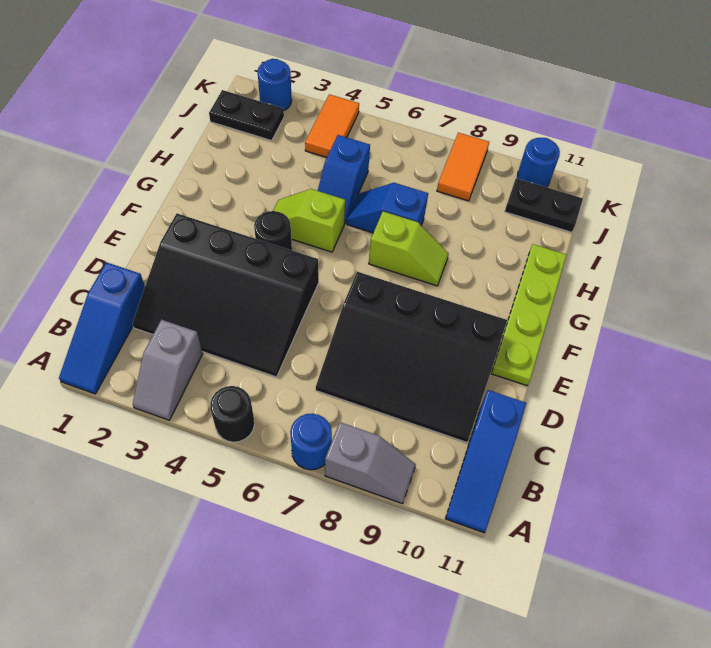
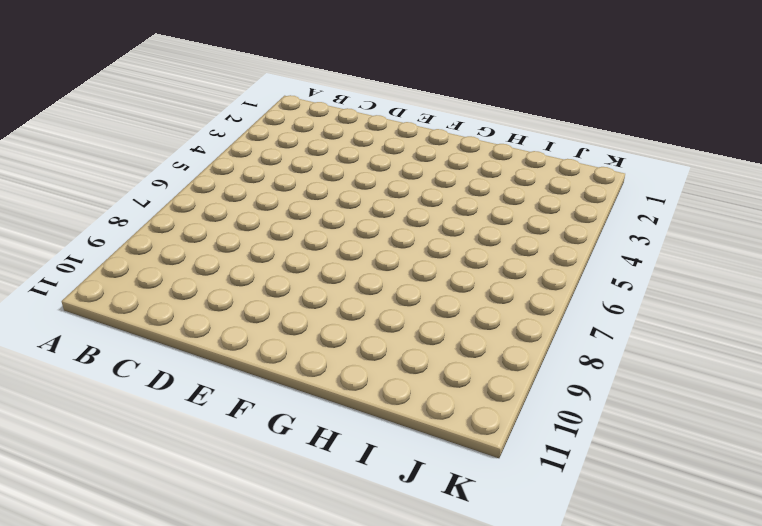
none -> blue 1x3 slope [59,262,145,394]
none -> grey 1x2 slope [133,320,203,420]
none -> black 1x1 round brick [210,386,254,442]

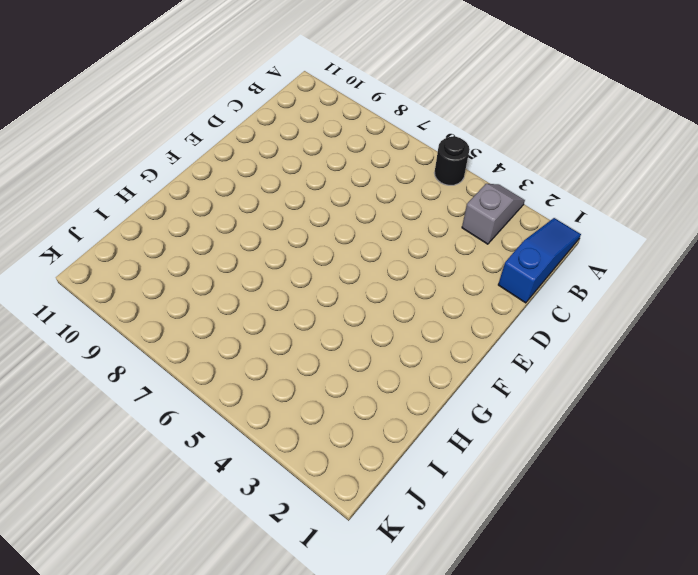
none -> blue 1x1 round brick [290,414,332,470]
none -> grey 1x2 slope [325,422,416,504]
none -> blue 1x3 slope [445,390,526,533]

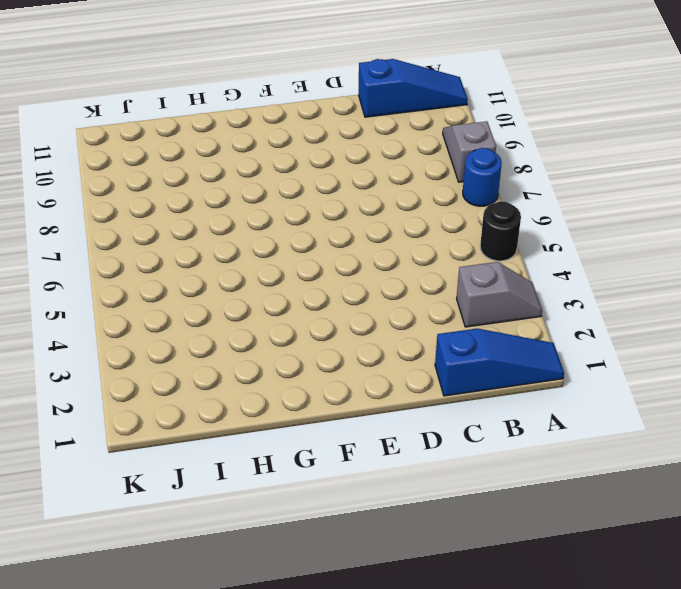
none -> black 3x4 slope [133,214,319,377]
none -> black 3x4 slope [316,272,507,442]
none -> lime 1x4 plate [491,244,567,386]

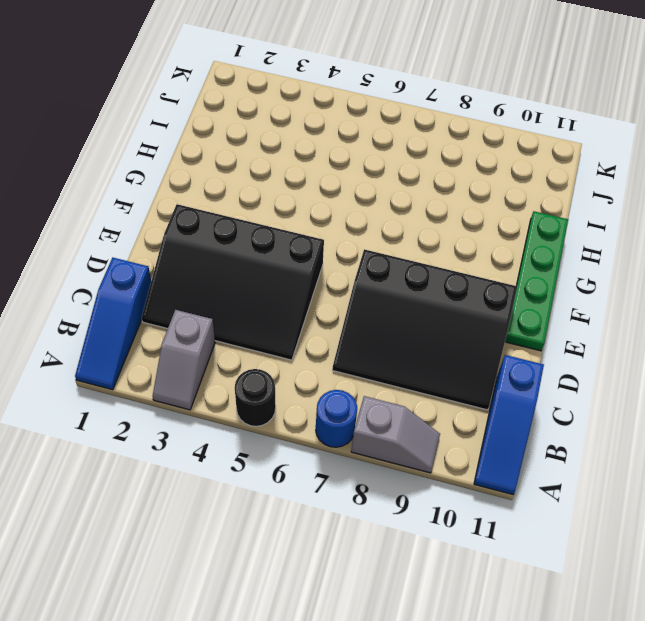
green 1x4 plate [505,211,568,351] -> lime 1x4 plate [491,244,567,386]
none -> black 1x1 round brick [254,211,292,250]
none -> lime 1x2 slope [273,189,345,252]
none -> lime 1x2 slope [369,211,449,286]

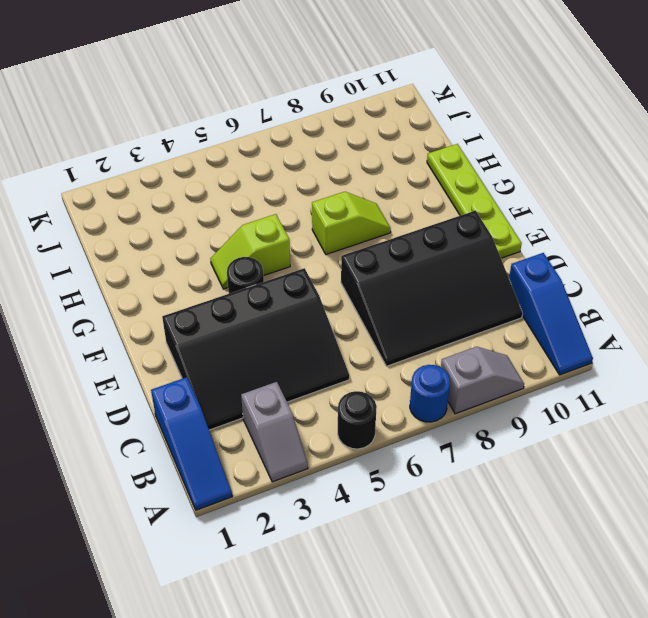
none -> blue 1x2 slope [318,135,370,224]
none -> blue 1x2 slope [347,183,428,233]
none -> black 1x2 plate [209,90,284,141]

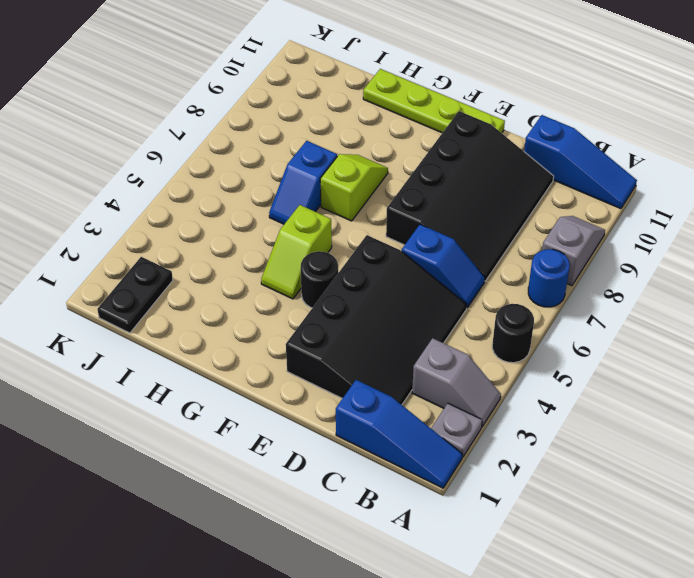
grey 1x1 plate [431,403,482,457] -> none
blue 1x2 slope [402,224,485,308] -> blue 1x2 slope moved to [318,135,370,224]
none -> orange 1x2 tile [305,94,359,157]
none -> orange 1x2 tile [437,133,489,201]
none -> black 1x2 plate [505,178,583,232]

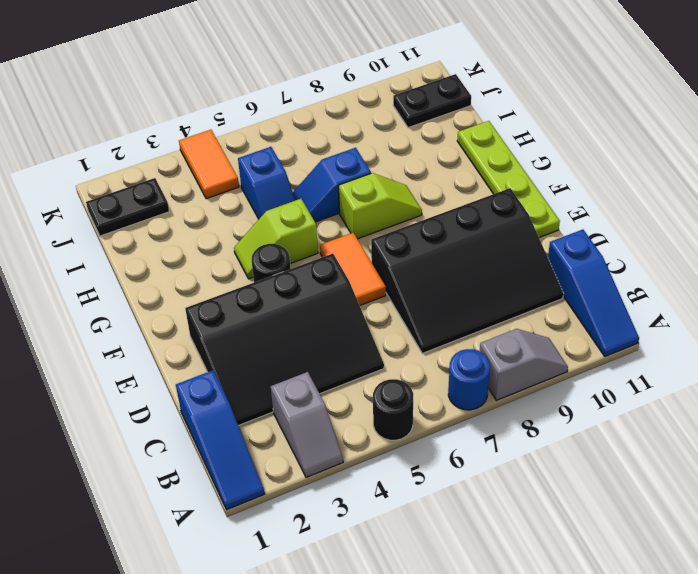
orange 1x2 tile [320,233,386,305] -> orange 1x2 tile moved to [437,133,489,201]
none -> blue 1x1 round brick [257,59,292,111]
none -> blue 1x1 round brick [517,138,560,187]

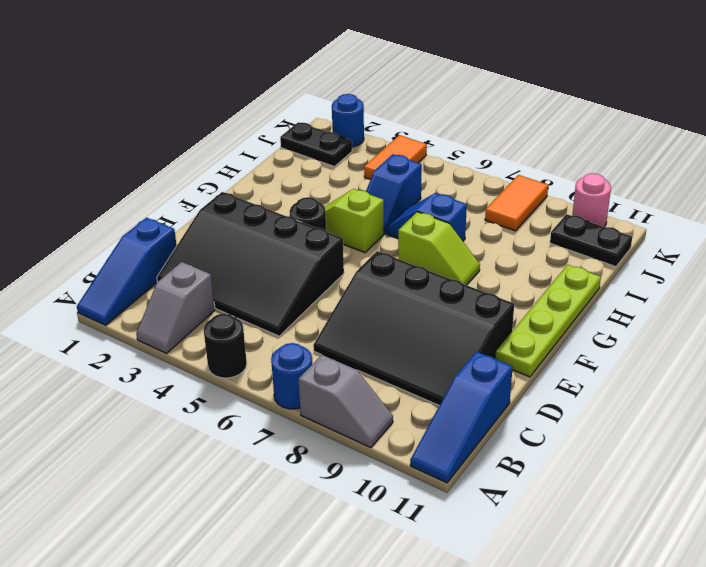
pink 1x1 round brick [572,173,611,227] -> blue 1x1 round brick [517,138,560,187]

